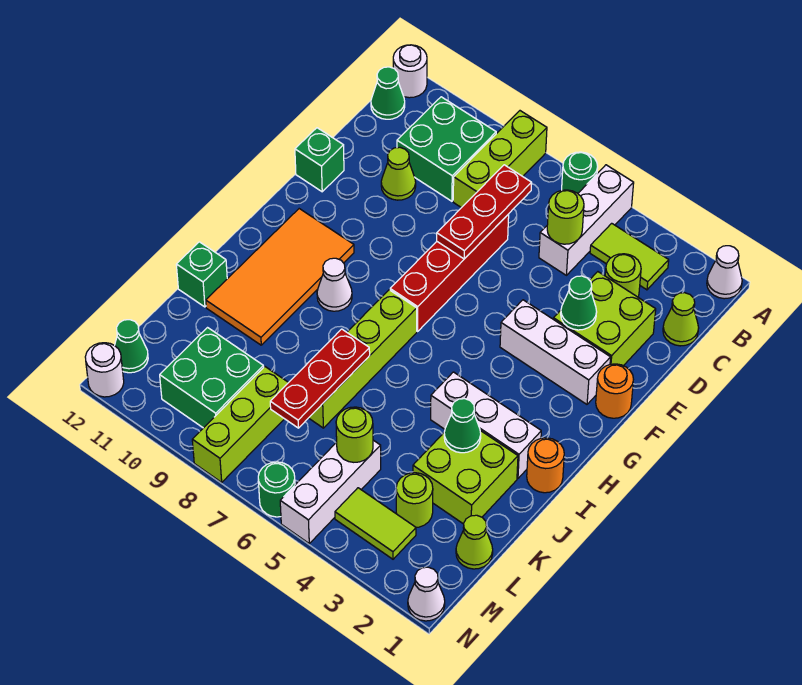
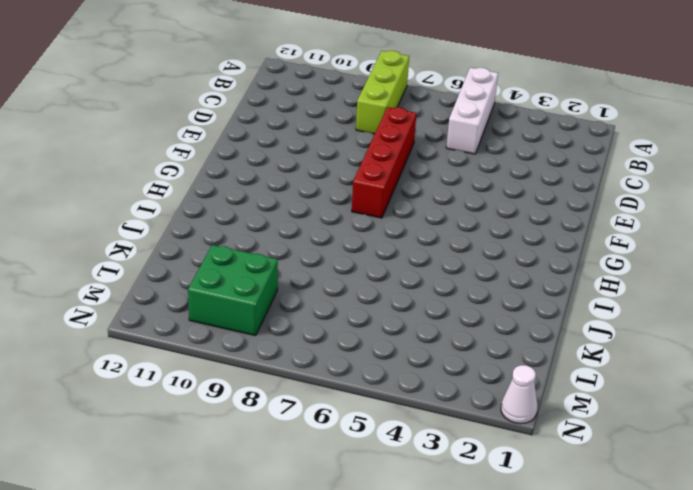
none -> white 1x1 cone [707,246,742,299]
none -> green 1x1 round brick [562,152,598,193]
none -> white 1x1 round brick [393,45,427,98]
none -> lime 1x2 tile [590,223,669,290]

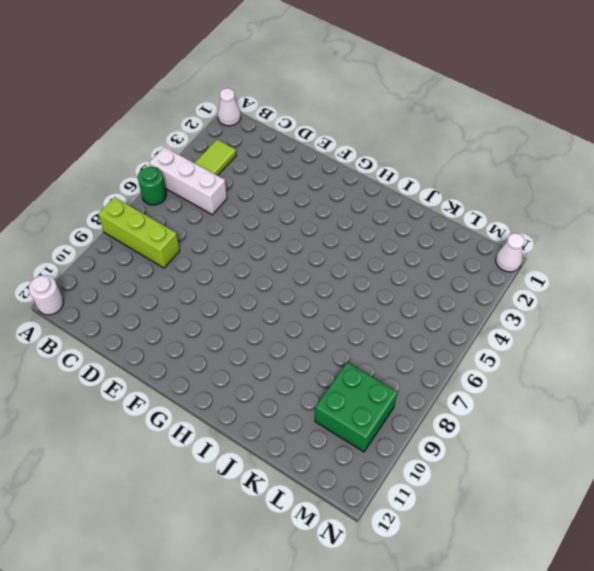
none -> green 2x2 brick [397,97,496,201]
none -> green 1x1 cone [371,67,405,119]
none -> lime 1x1 cone [663,293,699,346]
none -> lime 1x1 round brick [605,254,641,297]

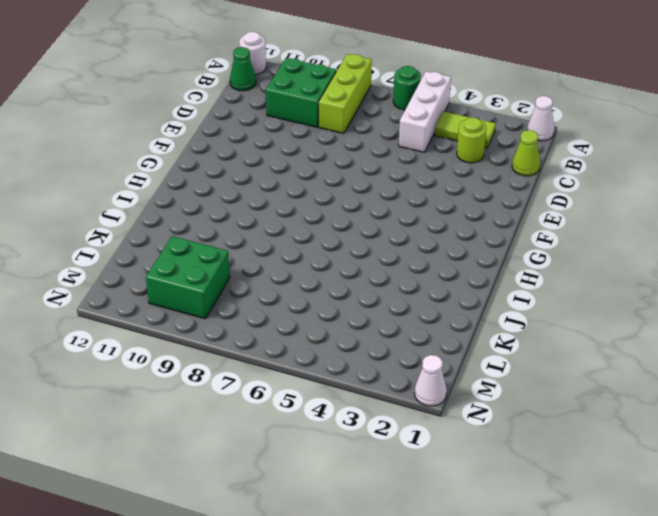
none -> lime 2x2 brick [553,272,656,366]
none -> red 1x4 brick [390,214,509,331]
none -> lime 1x1 cone [381,147,416,200]
none -> green 1x1 brick [295,128,344,192]

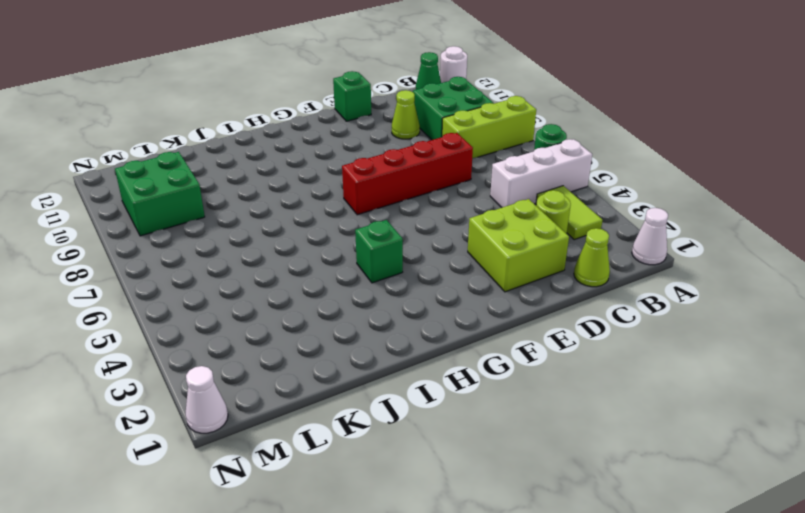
green 1x1 brick [355,220,403,283] -> green 1x1 brick moved to [176,242,227,307]
none -> orange 1x1 round brick [596,364,633,418]
none -> white 1x3 brick [500,300,611,404]
none -> orange 2x4 tile [206,209,354,345]
none -> lime 1x4 brick [309,290,417,428]

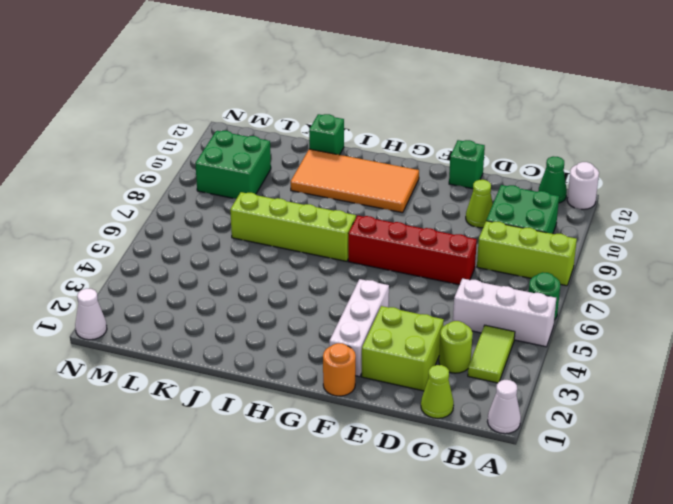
none -> white 1x1 cone [317,258,352,311]
none -> orange 1x1 round brick [527,438,564,493]
none -> white 1x3 brick [431,372,541,478]
none -> lime 2x2 brick [413,431,518,524]

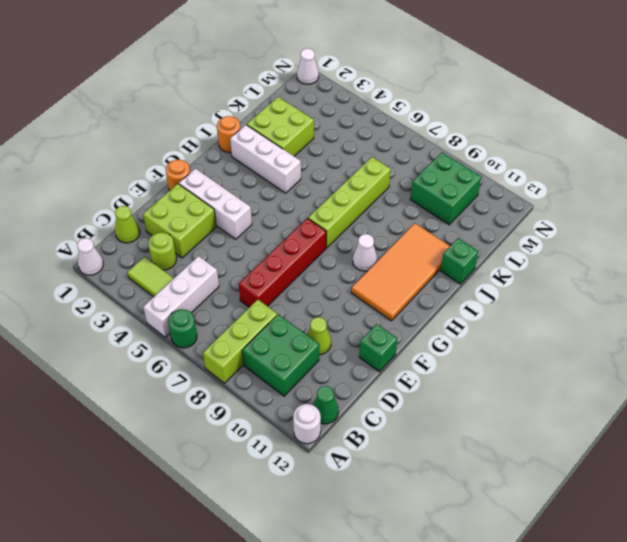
none -> lime 1x1 cone [456,515,493,569]
none -> lime 1x1 round brick [396,473,433,527]
none -> white 1x3 brick [280,440,381,543]
none -> lime 1x3 brick [192,367,289,482]

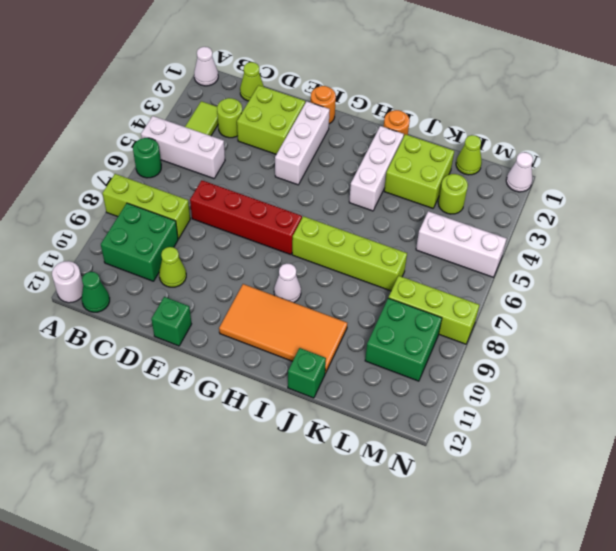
none -> lime 1x2 tile [335,488,416,559]
none -> green 1x1 cone [115,320,148,373]
none -> green 1x1 round brick [258,462,295,517]
none -> white 1x1 round brick [85,343,124,397]

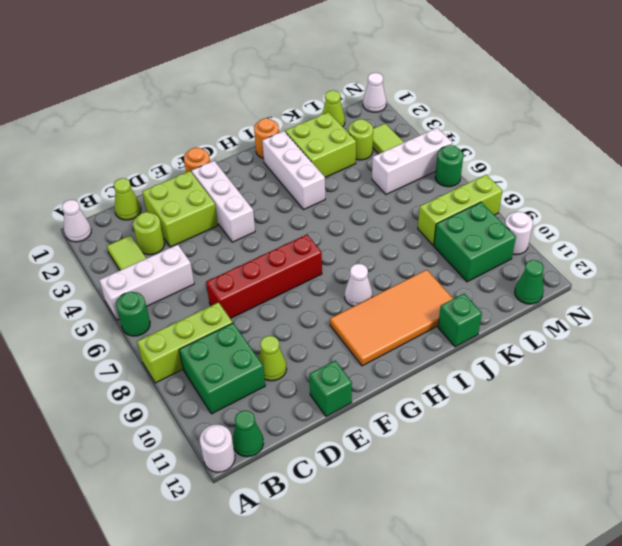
white 1x1 round brick [505,212,533,255] -> white 1x1 round brick moved to [85,343,124,397]
none -> lime 1x4 brick [309,290,417,428]
none -> lime 1x1 round brick [547,190,584,244]
none -> red 1x3 plate [437,165,532,259]
none -> green 1x1 cone [561,276,597,330]

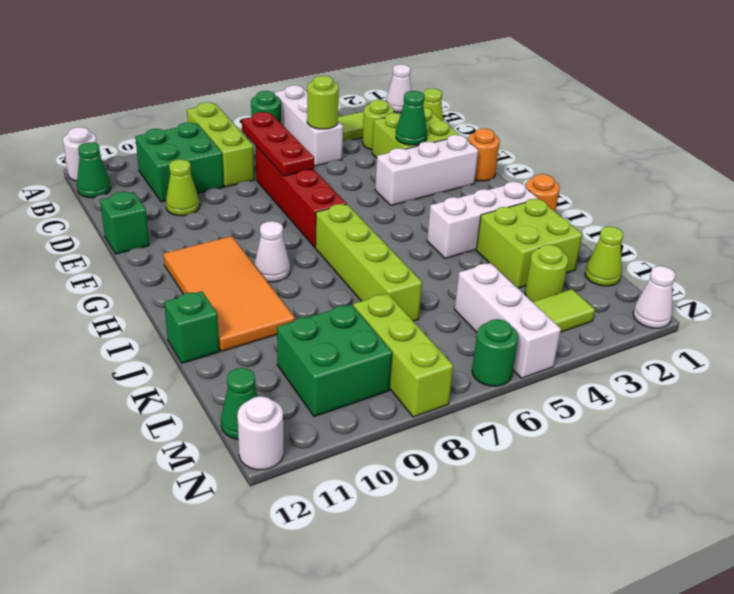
none -> green 1x1 cone [444,399,481,453]
none -> red 1x3 plate [270,329,370,428]
none -> lime 1x1 round brick [336,407,373,462]

